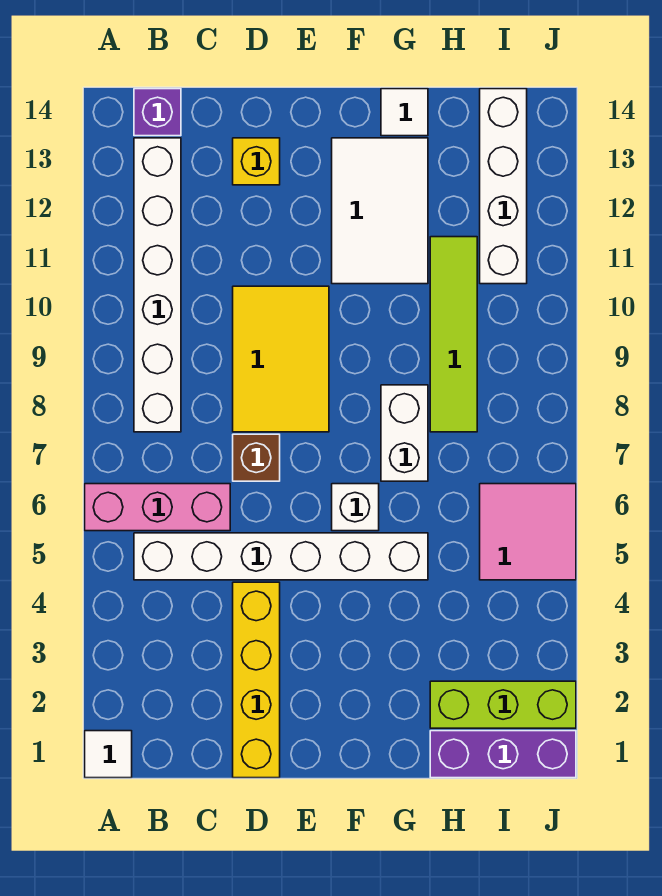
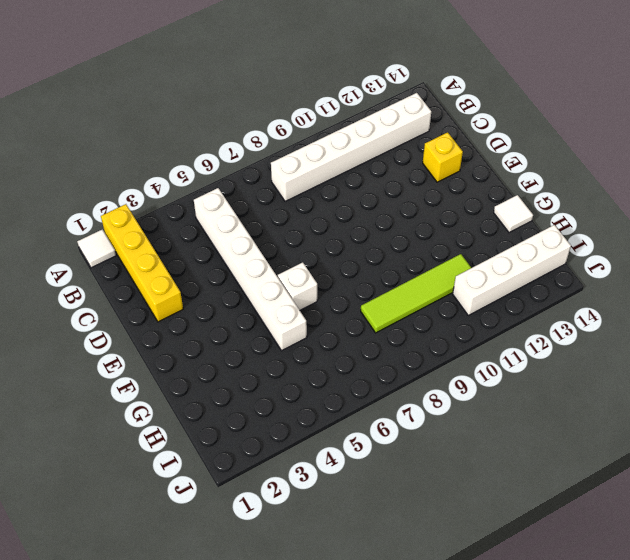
yellow 1x4 brick [101,204,183,322] -> yellow 1x4 brick turned to [233,582,280,778]
none -> pink 1x3 brick [85,484,230,531]
none -> purple 1x1 brick [134,89,181,136]
none -> brown 1x1 brick [233,434,280,481]

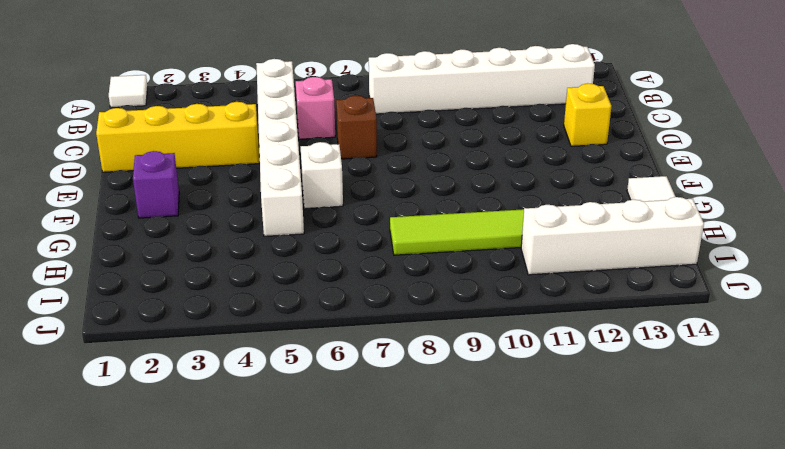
pink 1x1 brick [296,77,335,139] -> pink 1x3 brick [85,484,230,531]
purple 1x1 brick [133,151,179,218] -> purple 1x1 brick moved to [134,89,181,136]
none -> yellow 2x3 tile [233,286,329,432]
none -> white 2x3 tile [332,138,428,284]
none -> white 1x2 brick [381,385,428,481]

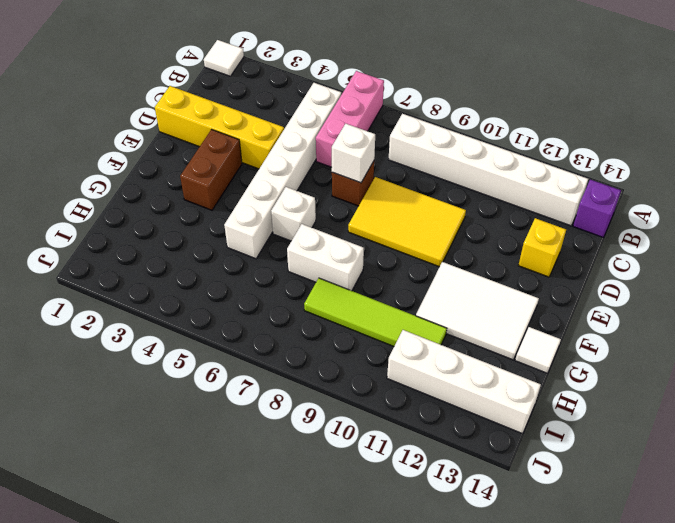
white 1x1 brick [332,123,375,183] -> none
brown 1x2 brick [180,129,242,210] -> none
none -> purple 1x3 brick [430,731,576,778]
none -> lime 1x3 brick [430,681,576,728]
none -> pink 2x2 tile [480,484,576,580]

